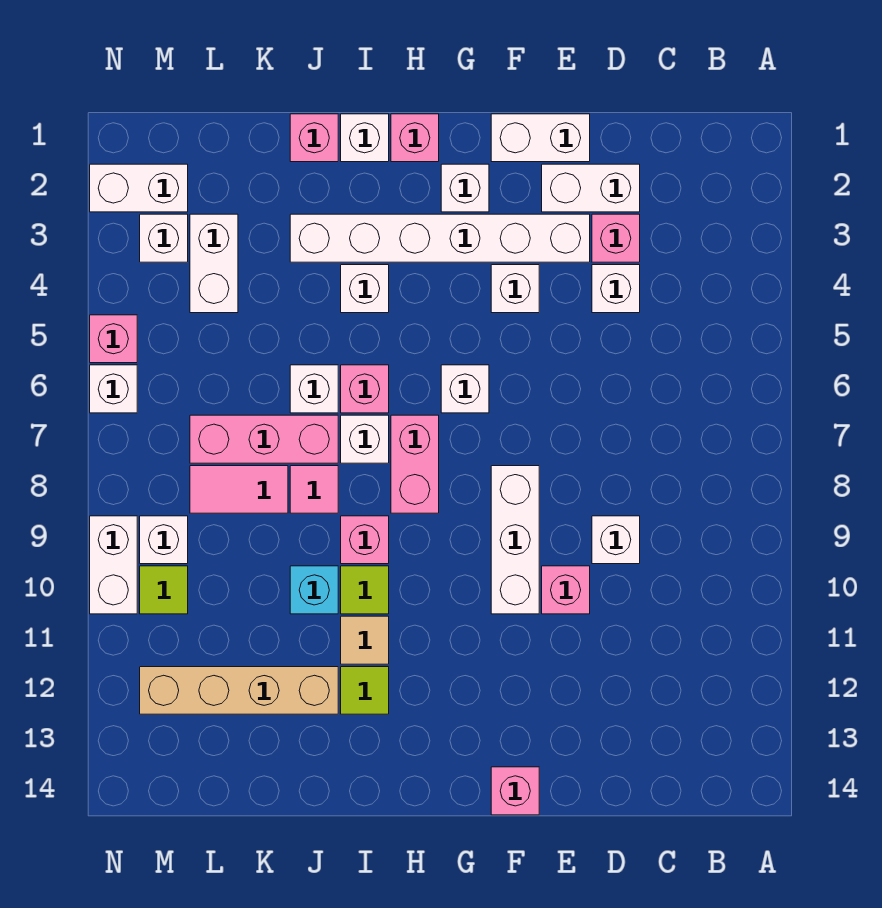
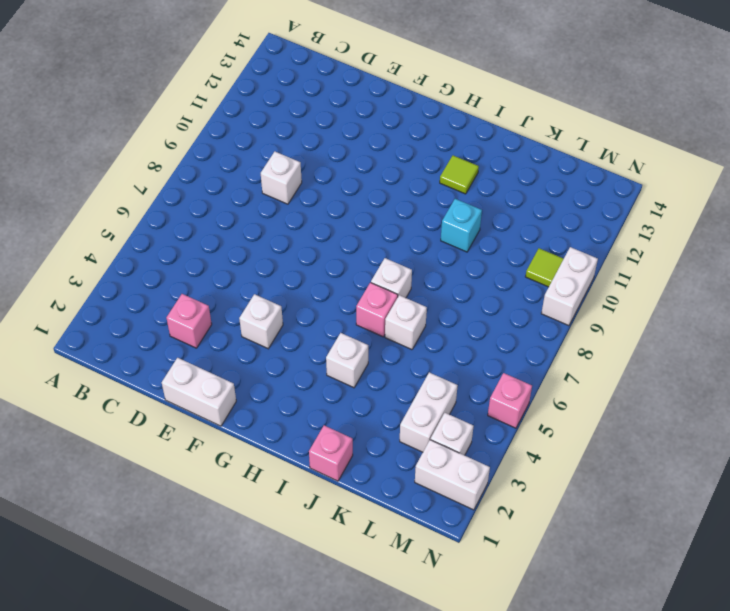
none -> white 1x2 brick [542,164,640,212]
none -> white 1x1 brick [592,265,640,313]
none -> white 1x6 brick [290,214,590,262]
none -> pink 1x1 brick [542,566,590,614]

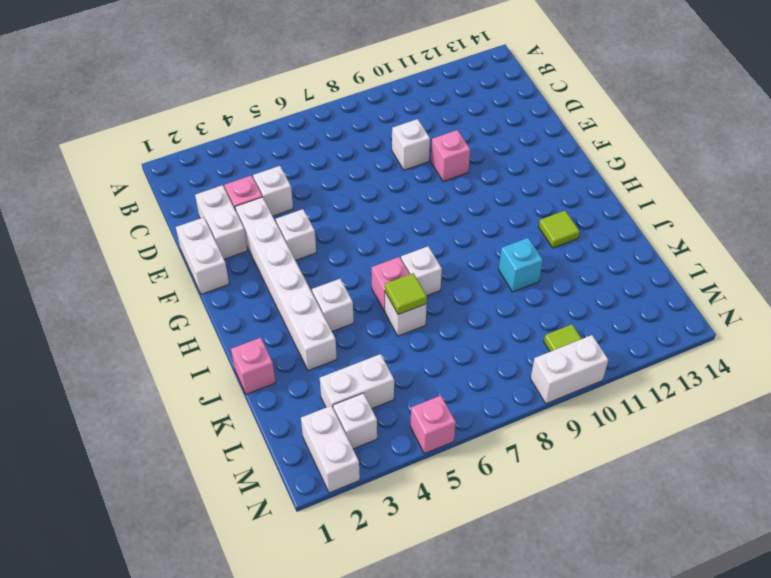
lime 1x1 tile [385,273,427,315] -> lime 1x1 tile moved to [341,566,389,614]
none -> white 1x3 brick [491,466,539,614]
none -> pink 1x1 brick [491,767,539,815]
none -> white 1x1 brick [441,164,489,212]
none -> white 1x1 brick [441,365,489,413]

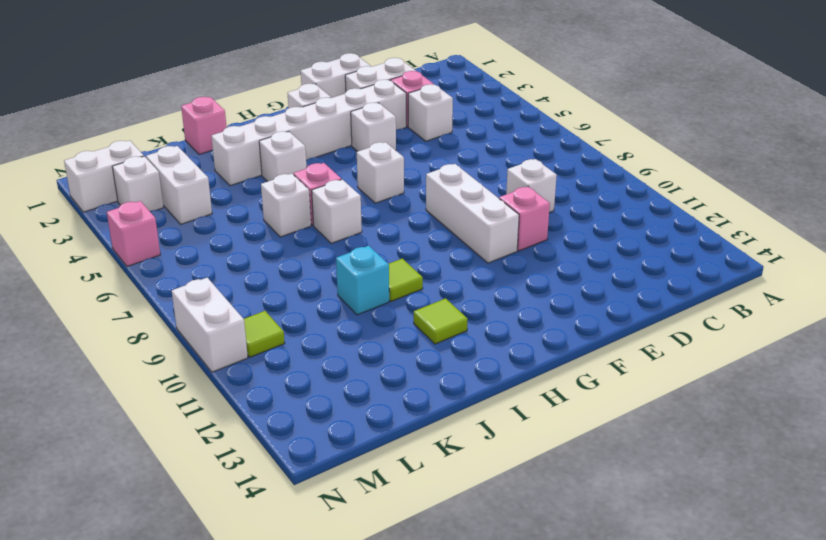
none -> pink 1x1 brick [491,767,539,815]
none -> pink 1x1 brick [391,114,439,162]
none -> pink 1x2 brick [391,415,439,513]
none -> white 1x1 brick [341,114,389,162]

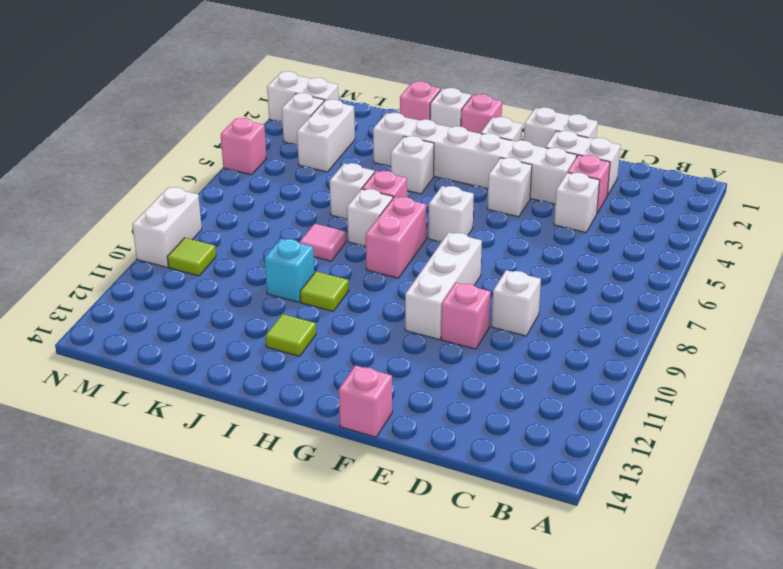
none -> pink 1x1 brick [341,516,389,564]
none -> tan 1x1 tile [341,616,389,664]
none -> pink 1x3 brick [190,415,338,463]
none -> tan 1x4 brick [140,667,338,714]

